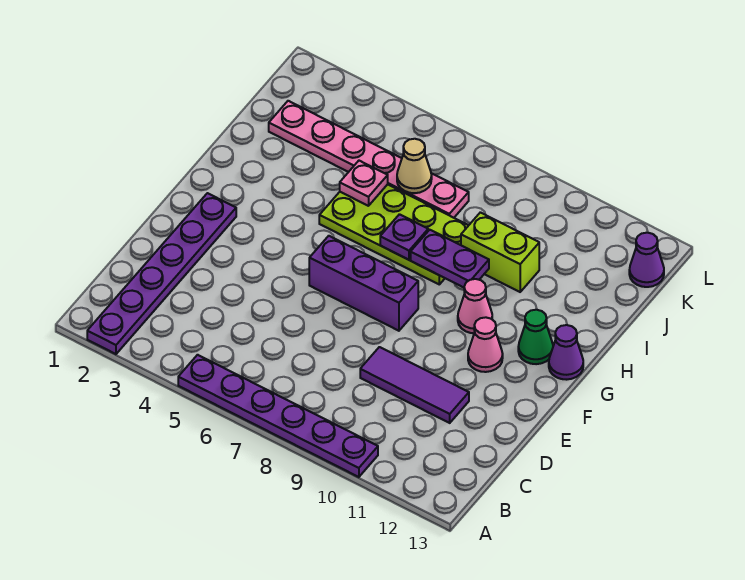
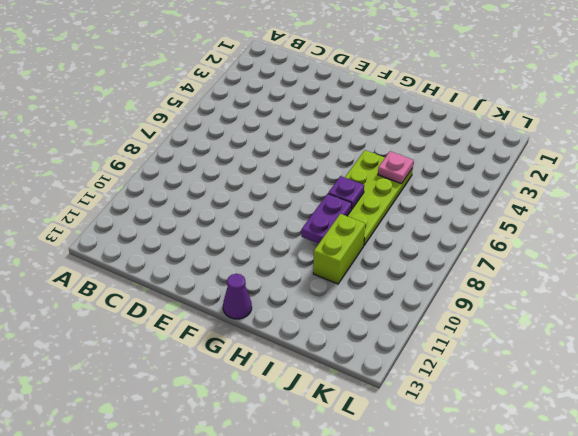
none -> purple 1x6 plate [87,193,236,354]
none -> purple 1x6 plate [178,355,378,477]
none -> purple 1x3 tile [360,347,469,423]

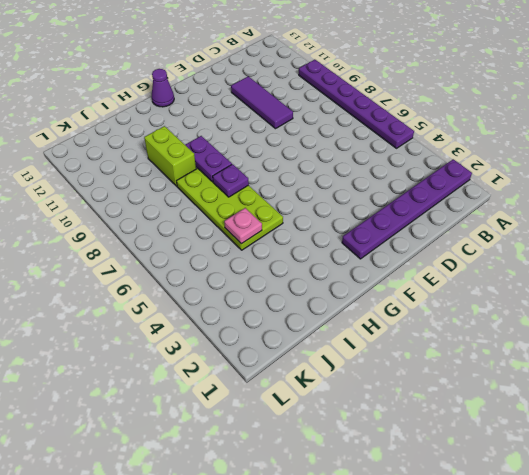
none -> purple 1x3 brick [309,236,418,331]
none -> pink 1x1 cone [468,317,503,372]
none -> pink 1x1 cone [458,279,492,333]

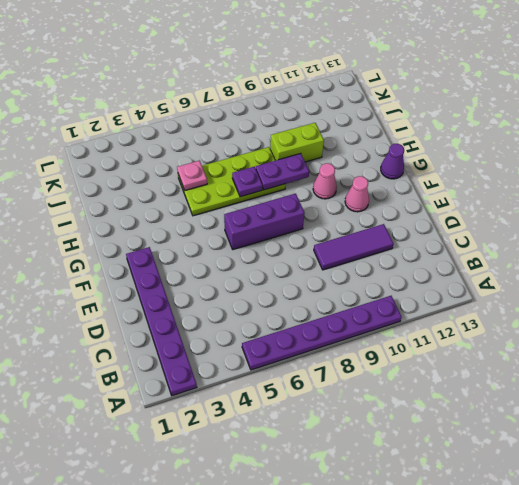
none -> green 1x1 cone [518,310,553,364]
none -> pink 1x6 plate [269,101,469,218]
none -> purple 1x1 cone [629,233,664,287]

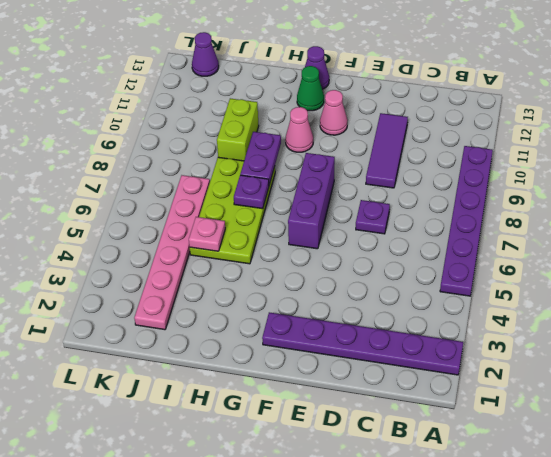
purple 1x1 plate [356,200,390,234] -> none
none -> tan 1x1 cone [397,139,432,193]

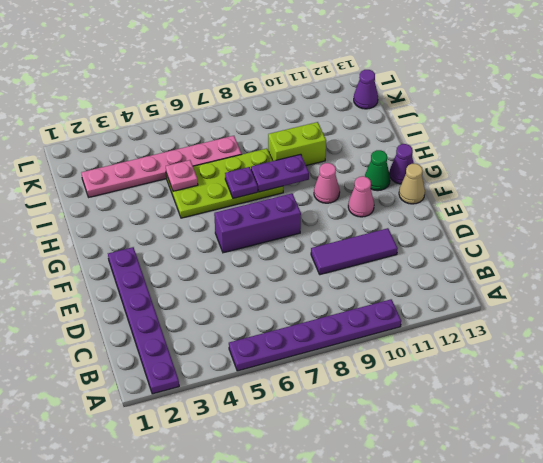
tan 1x1 cone [399,164,425,204] -> tan 1x1 cone moved to [397,139,432,193]

